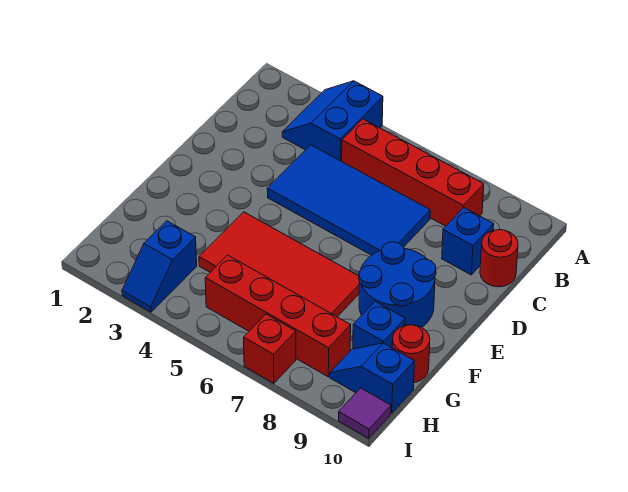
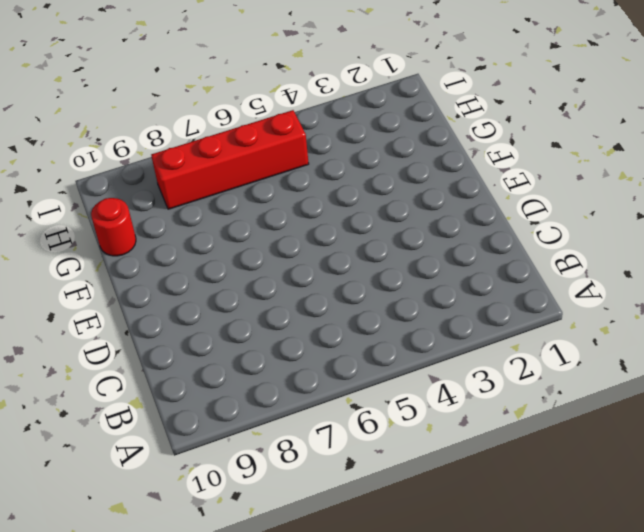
none -> blue 2x2 slope [282,81,383,161]
none -> red 1x4 brick [342,119,484,226]
none -> blue 2x4 tile [267,145,430,255]

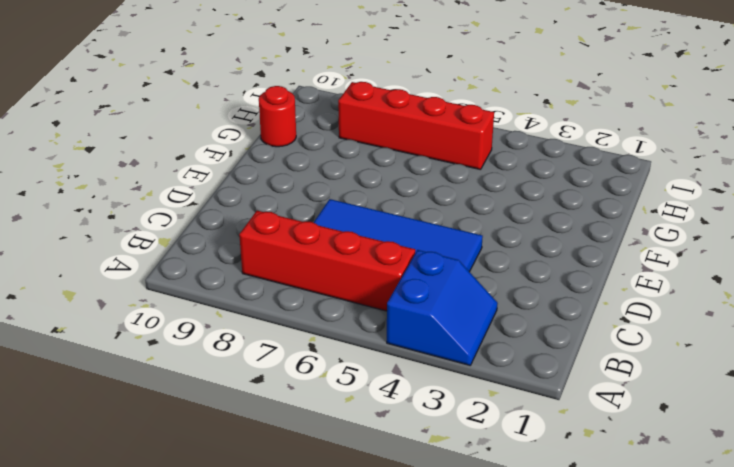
none -> blue 1x1 brick [442,208,494,275]
none -> red 1x1 round brick [480,230,518,287]
none -> blue 2x2 round brick [359,242,436,327]

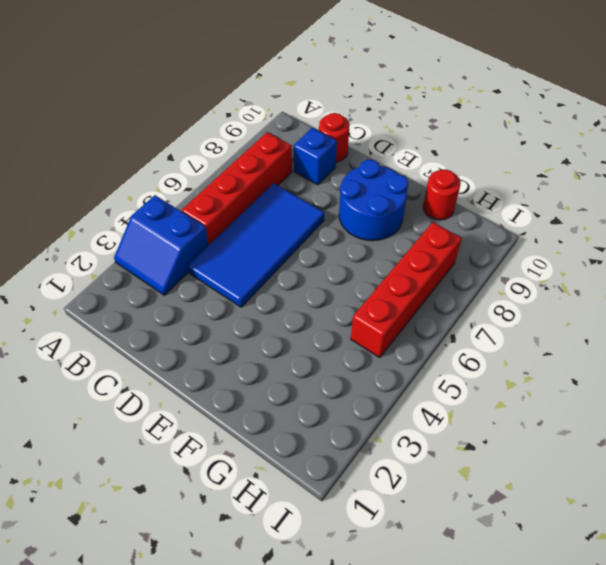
none -> red 2x4 tile [199,212,360,317]
none -> blue 1x1 brick [353,302,405,349]
none -> blue 1x2 slope [122,221,197,312]

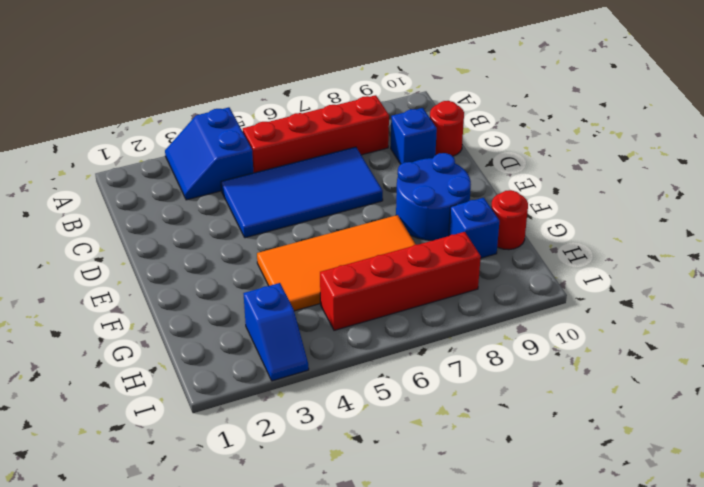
orange 2x4 tile [257,215,416,311] -> red 2x4 tile [199,212,360,317]
none -> blue 1x2 slope [330,343,415,413]
none -> red 1x1 brick [244,314,296,383]
none -> purple 1x1 tile [338,388,391,438]

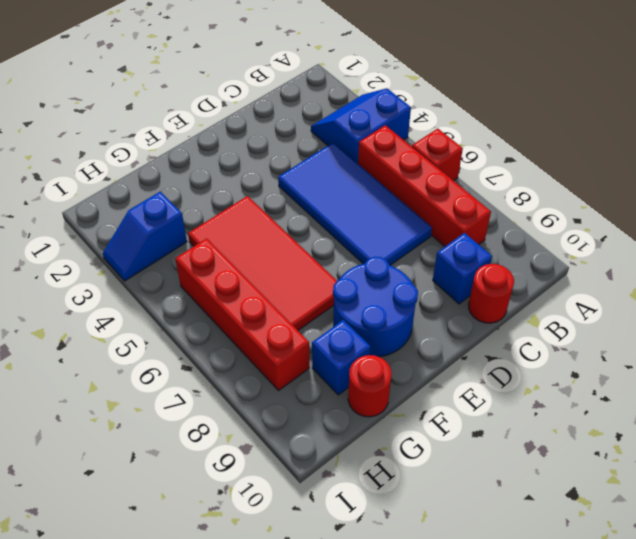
red 1x1 brick [412,129,463,181] -> red 1x1 brick moved to [244,314,296,383]
none -> blue 1x2 slope [330,343,415,413]
none -> purple 1x1 tile [338,388,391,438]

